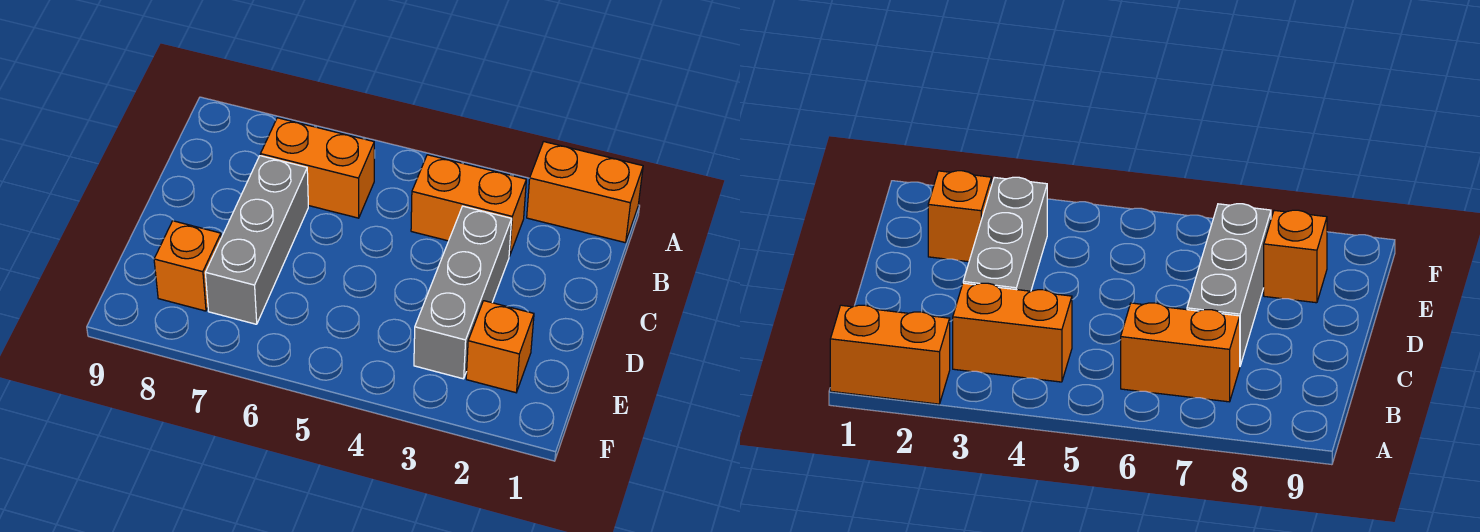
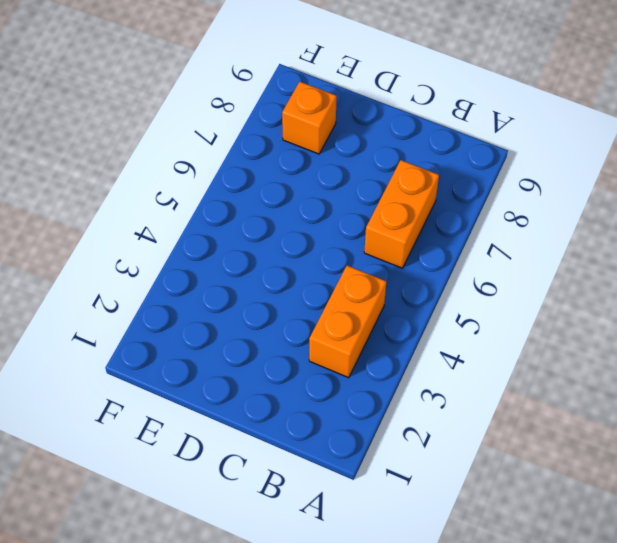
none -> orange 1x2 brick [527,142,643,243]
none -> grey 1x3 brick [414,206,512,379]

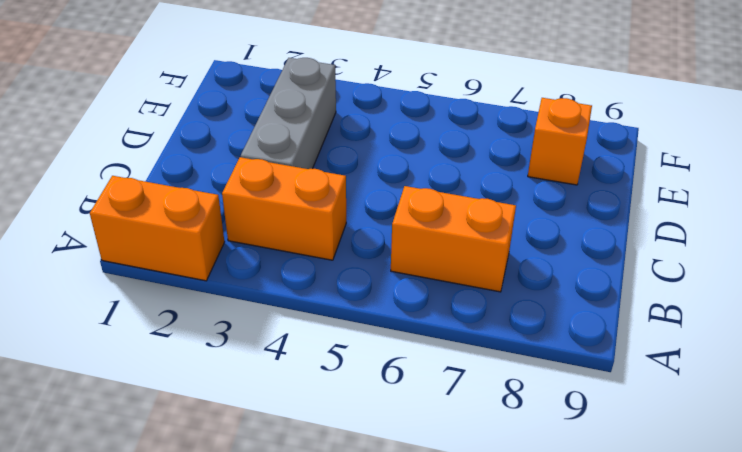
none -> grey 1x3 brick [205,156,308,324]
none -> orange 1x1 brick [466,301,534,393]

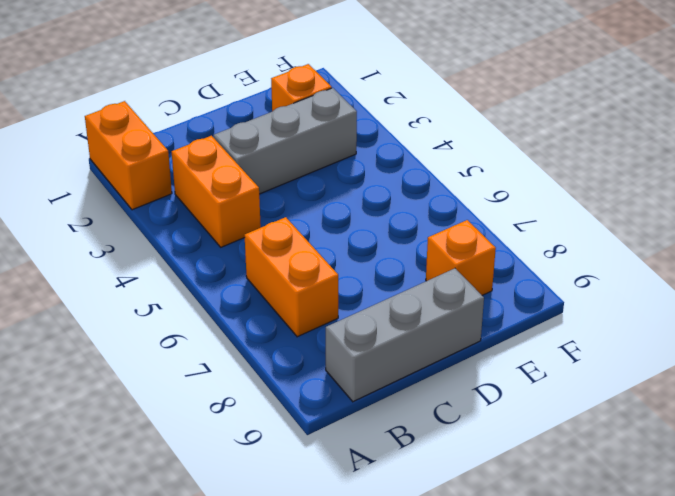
grey 1x3 brick [326,268,484,402] -> grey 1x3 brick moved to [205,156,308,324]

